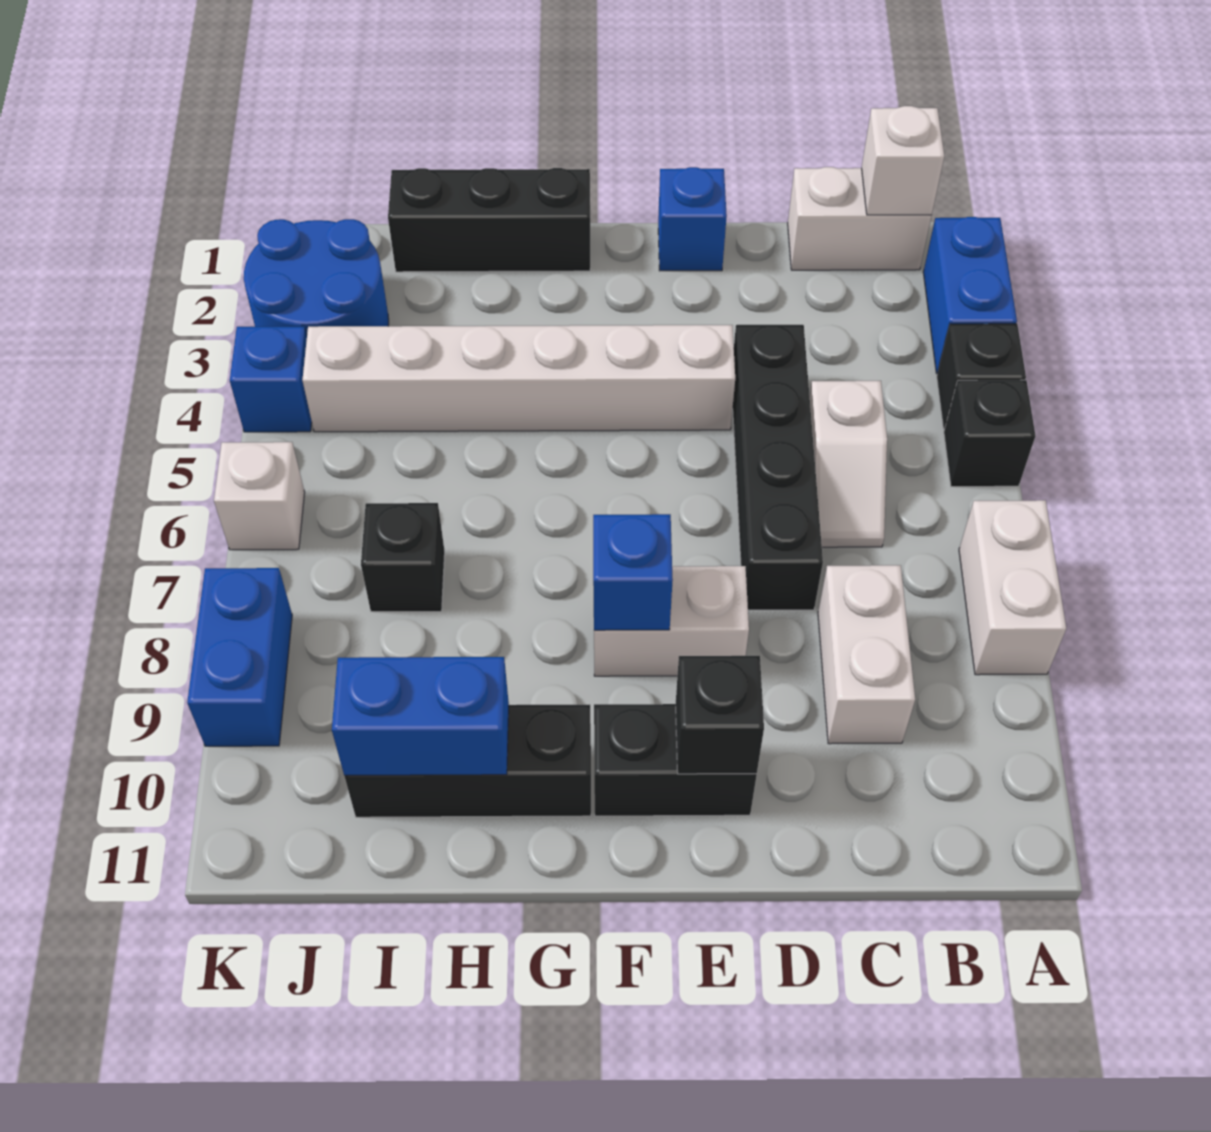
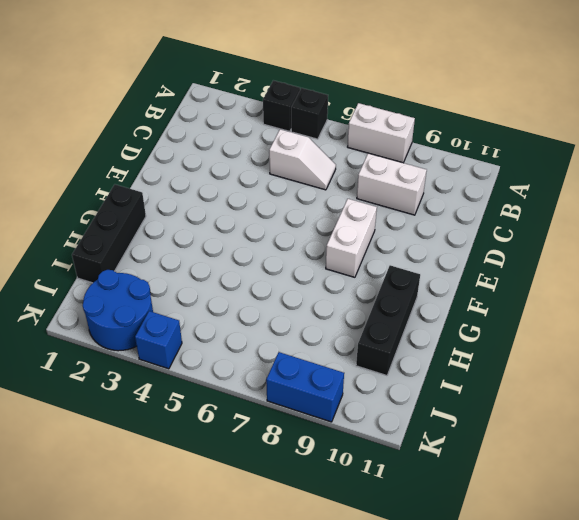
none -> blue 1x2 brick [923,217,1017,374]
none -> white 1x2 brick [788,167,932,270]
none -> black 1x4 brick [733,325,823,610]

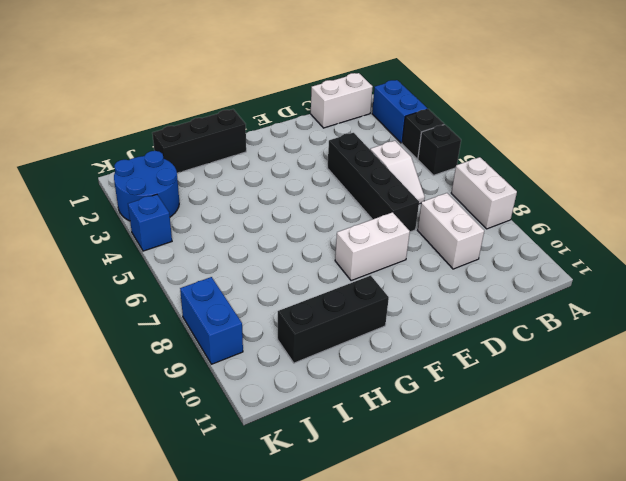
none -> blue 1x1 brick [658,167,727,271]
none -> white 1x6 brick [302,325,735,432]
none -> black 1x2 brick [594,704,757,816]

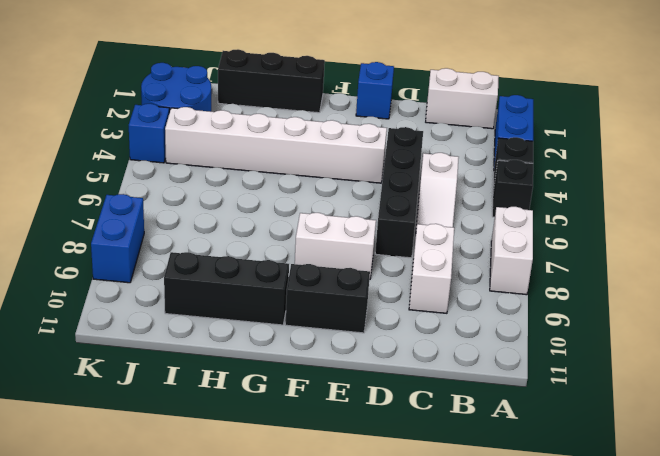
none -> black 1x1 brick [361,503,445,612]
none -> white 1x1 brick [214,442,305,550]
none -> white 1x1 brick [862,106,944,215]

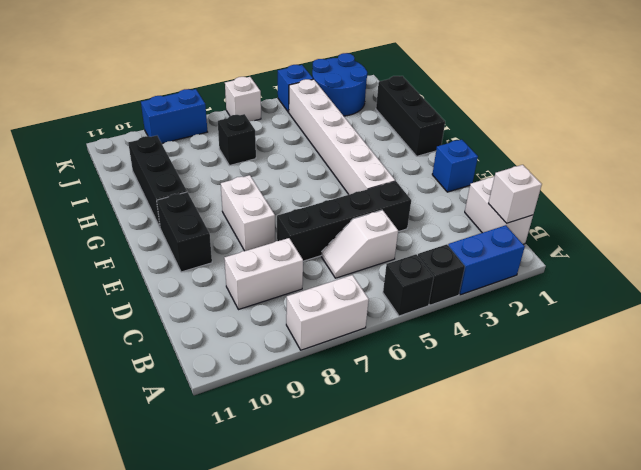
none -> black 1x1 brick [676,656,764,774]
none -> blue 1x1 brick [593,514,673,630]
none -> blue 1x2 brick [332,657,509,775]

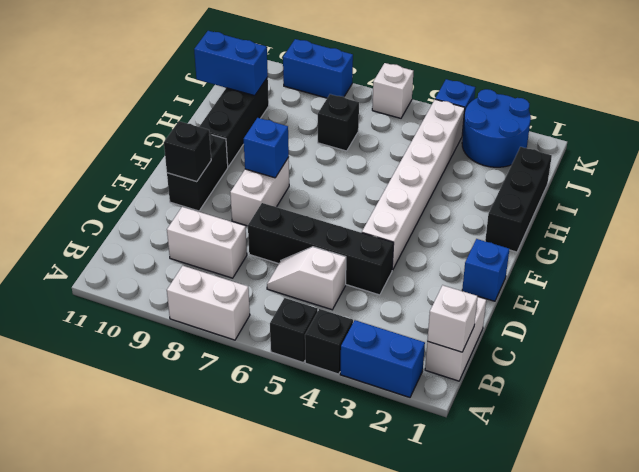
blue 1x2 brick [194,31,268,96] -> blue 1x2 brick turned to [332,657,509,775]

